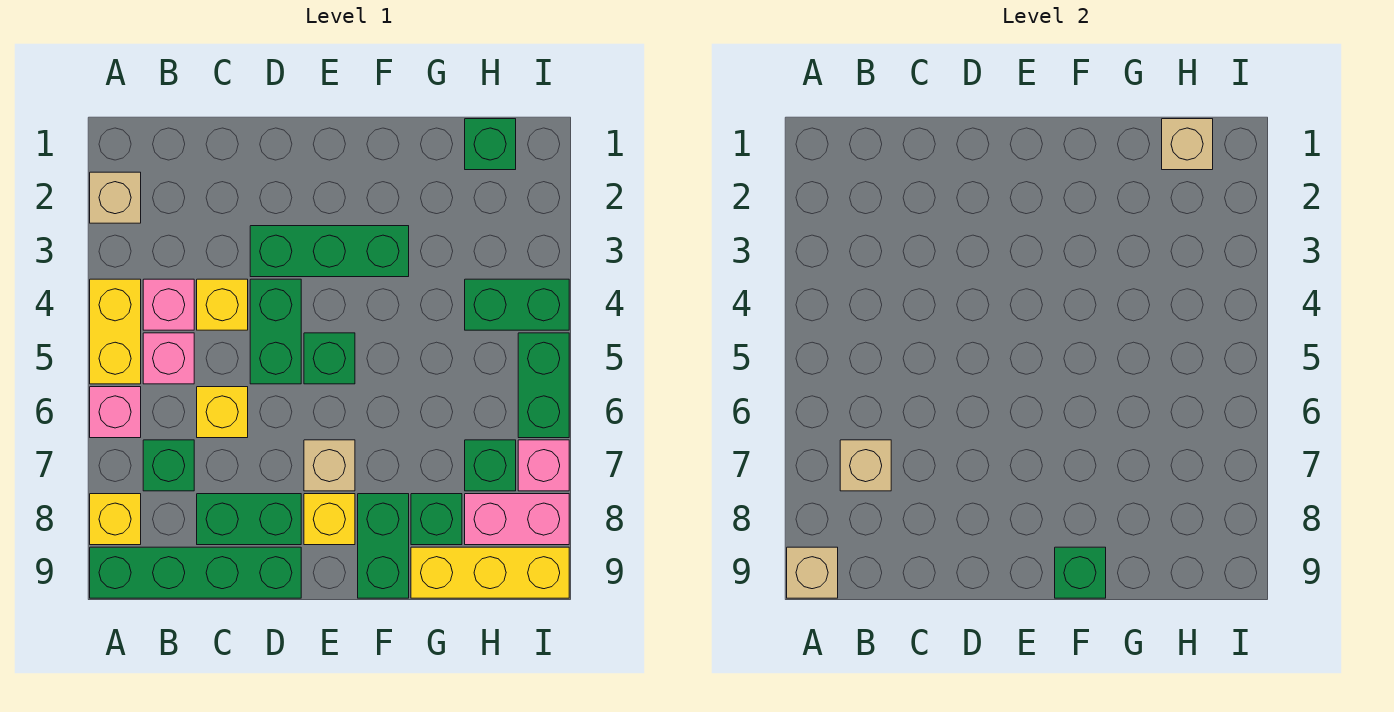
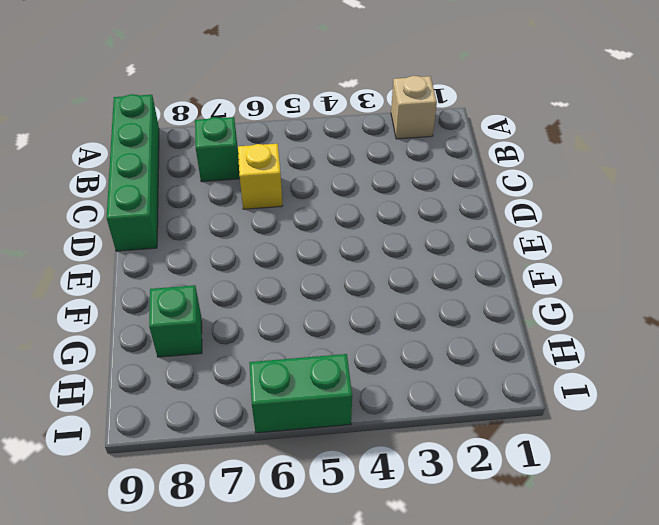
none -> yellow 1x2 brick [90,279,141,384]
none -> pink 1x1 brick [90,387,141,438]
none -> yellow 1x1 brick [90,494,141,545]

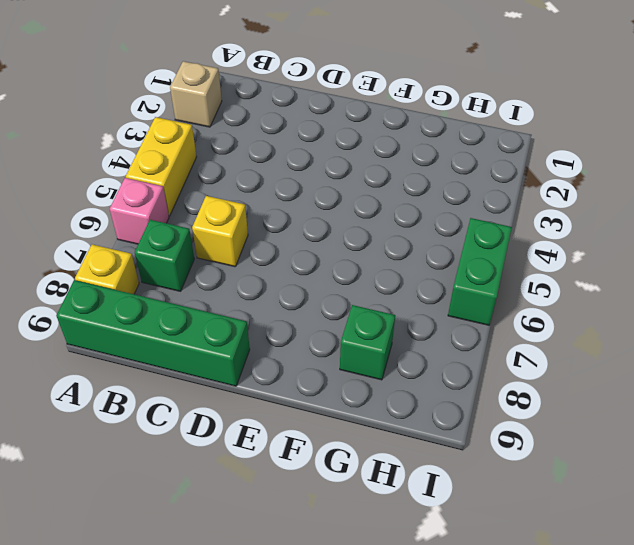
none -> pink 1x1 brick [143,279,194,330]
none -> pink 1x1 brick [143,333,194,384]
none -> yellow 1x1 brick [197,279,248,330]

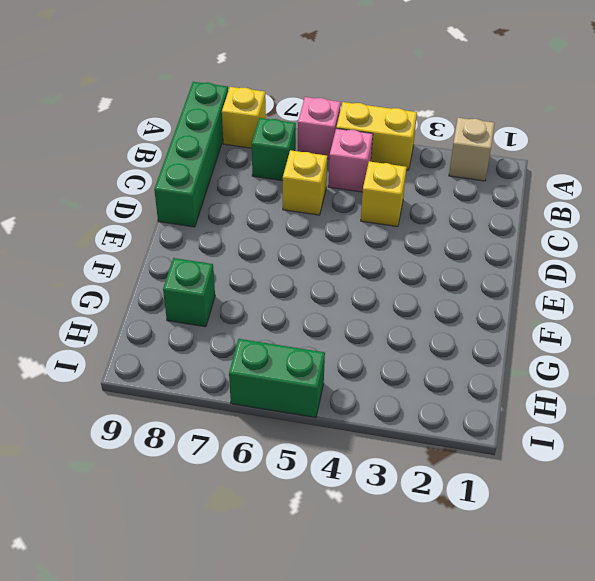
none -> pink 1x1 brick [143,279,194,330]
none -> green 1x2 brick [197,494,301,545]
none -> green 1x3 brick [250,226,409,277]

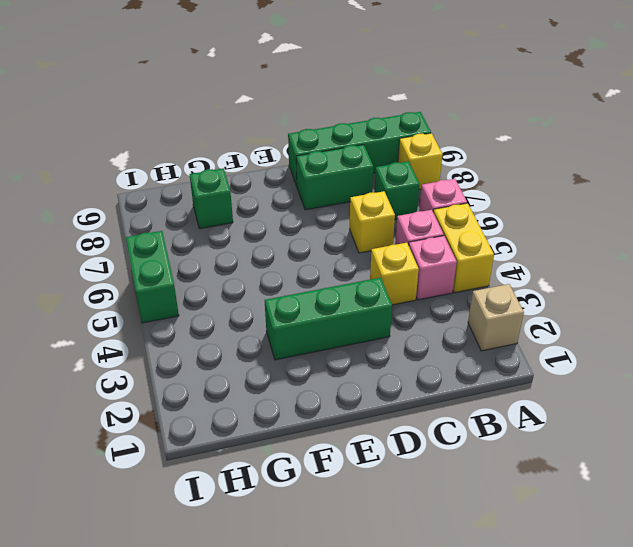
none -> green 1x2 brick [250,279,301,384]
none -> green 1x1 brick [304,333,355,384]
none -> tan 1x1 brick [304,440,355,491]

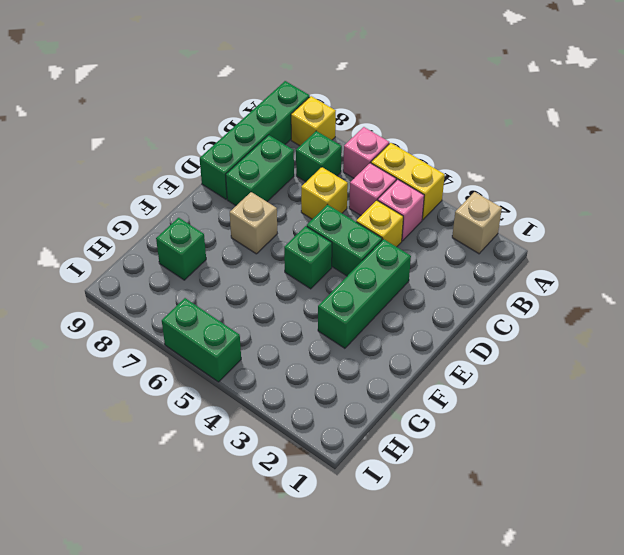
none -> yellow 1x1 brick [304,494,355,545]
none -> green 1x2 brick [358,494,409,598]
none -> yellow 1x3 brick [411,547,569,598]

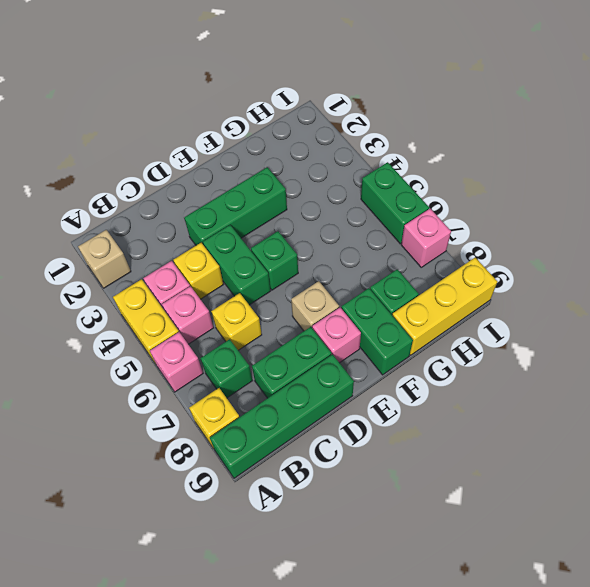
pink 1x1 brick [312,307,361,363] -> yellow 1x1 brick [304,494,355,545]
none -> green 1x1 brick [465,119,516,170]
none -> green 1x2 brick [465,279,569,330]
none -> green 1x1 brick [465,440,516,491]

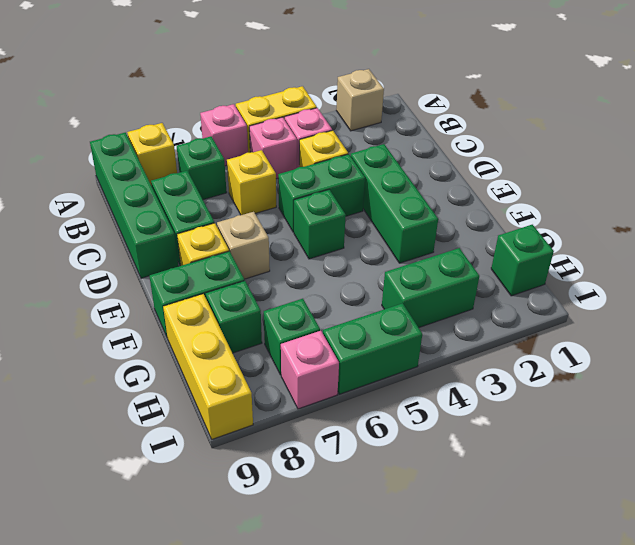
green 1x2 brick [382,248,479,328] -> green 1x2 brick turned to [465,279,569,330]
none -> pink 1x2 brick [465,494,569,545]
none -> tan 1x1 brick [787,547,838,598]
none -> tan 1x1 brick [840,440,891,491]

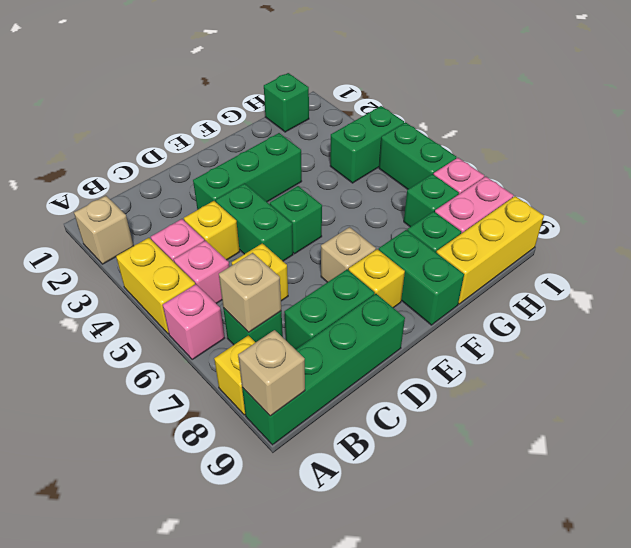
none -> green 1x1 brick [1055,547,1106,598]
none -> tan 1x1 brick [1162,119,1213,170]

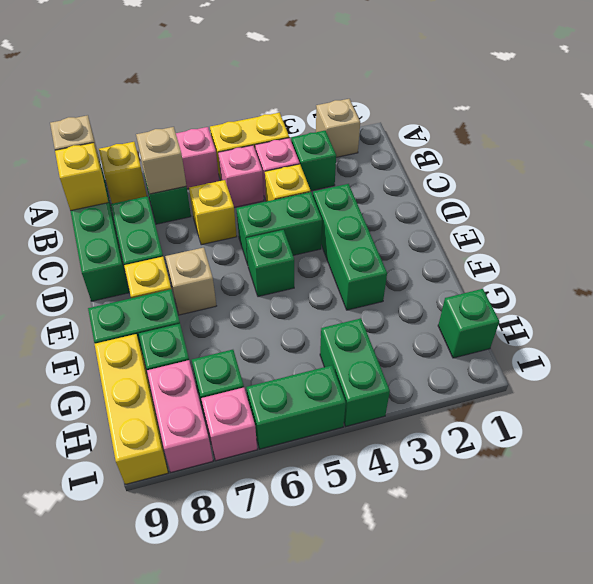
green 1x1 brick [291,131,336,191] -> green 1x1 brick moved to [1055,547,1106,598]
yellow 1x1 brick [55,143,108,211] -> none
none -> tan 1x1 brick [1162,119,1213,170]

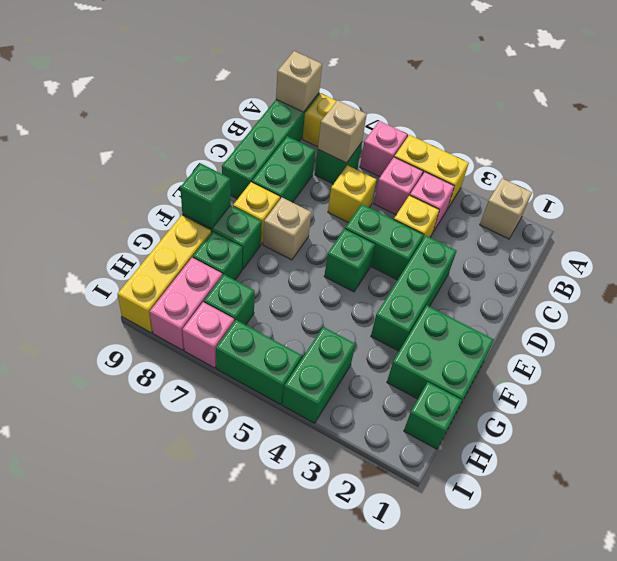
green 2x2 brick [387,305,494,411] -> none
none -> tan 1x1 brick [1162,119,1213,170]

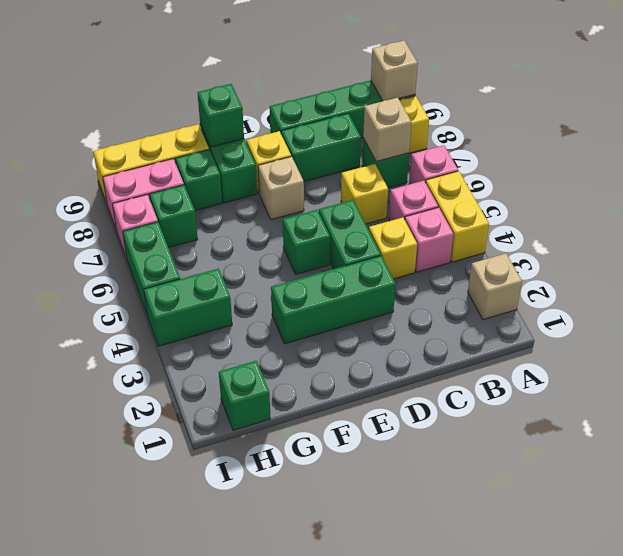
none -> tan 1x1 brick [1162,119,1213,170]

